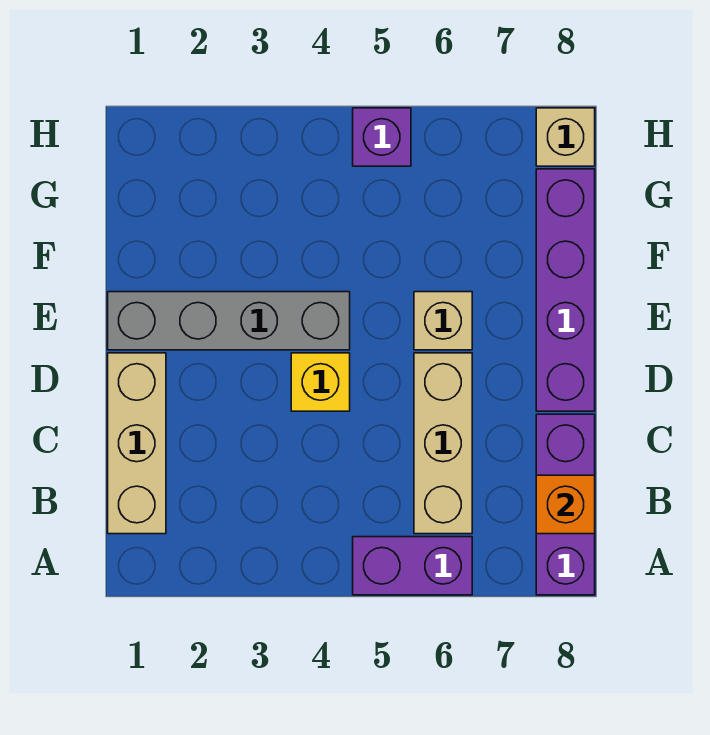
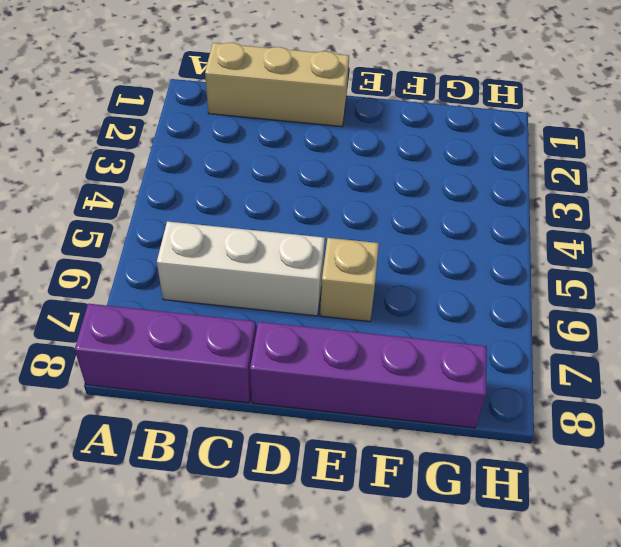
white 1x3 brick [157,221,325,316] -> tan 1x3 brick [414,353,472,534]
none -> purple 1x2 brick [353,537,472,595]
none -> yellow 1x1 brick [291,353,350,411]

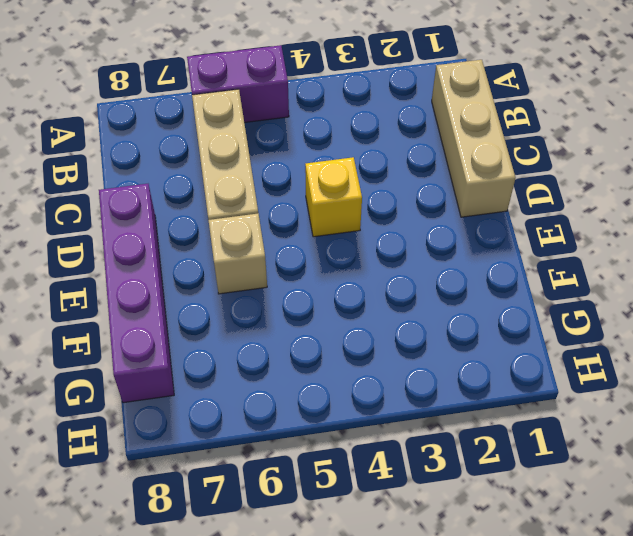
none -> purple 1x3 brick [536,414,595,595]
none -> grey 1x4 brick [108,292,350,350]

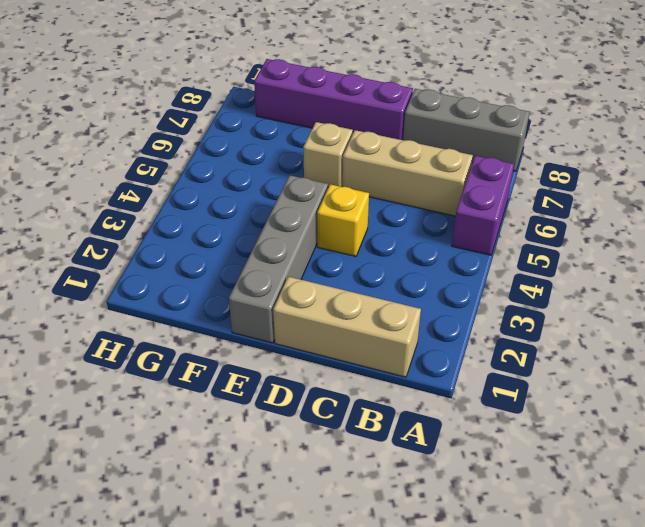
grey 1x3 brick [403,89,530,171] -> purple 1x3 brick [536,414,595,595]
none -> purple 1x1 brick [353,108,411,166]
none -> tan 1x1 brick [536,108,595,166]

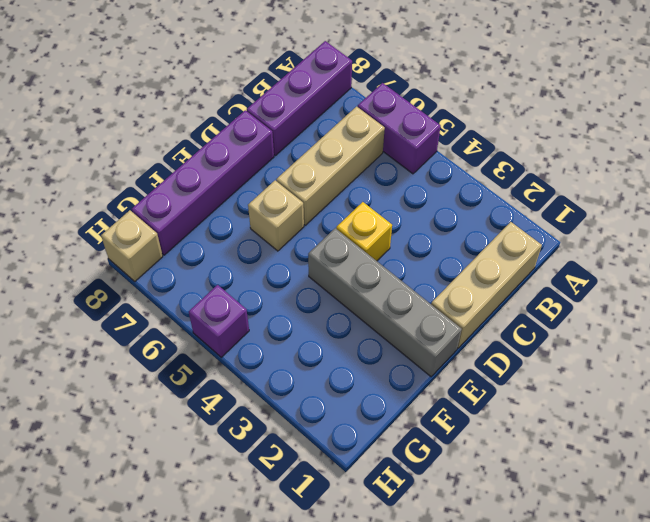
none -> orange 1x1 brick [536,475,595,534]

